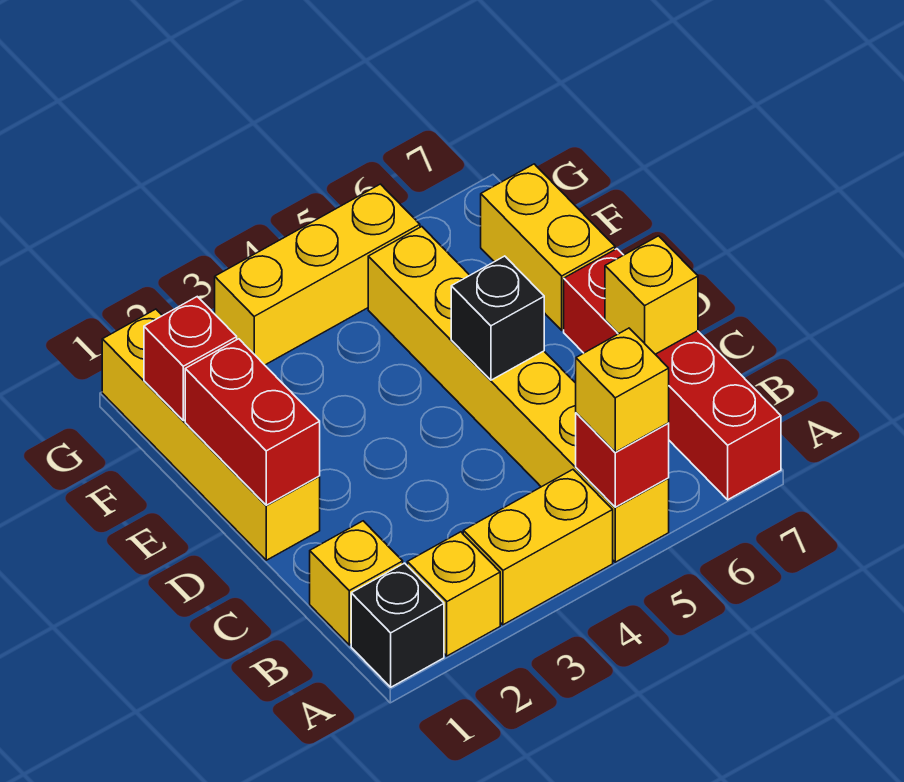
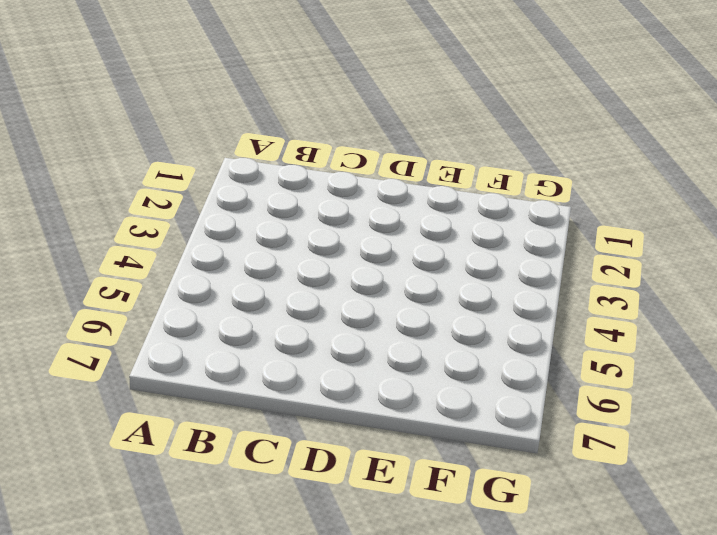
none -> black 1x1 brick [351,563,444,687]
none -> yellow 1x1 brick [407,532,500,656]
none -> yellow 1x2 brick [463,470,613,625]

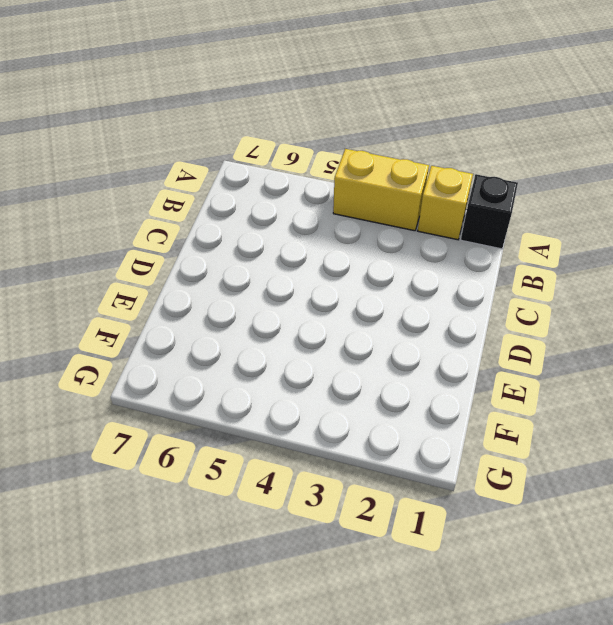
none -> yellow 1x6 brick [368,227,669,562]
none -> red 1x4 brick [564,249,781,500]
none -> yellow 1x1 brick [310,521,403,645]

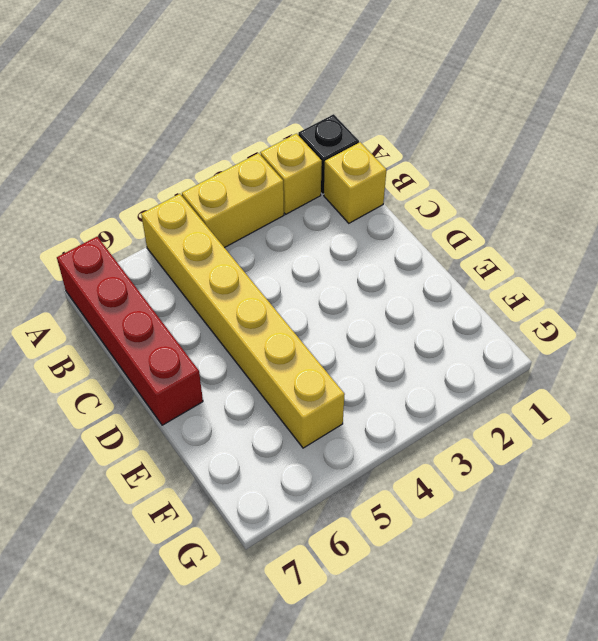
none -> yellow 1x4 brick [102,309,320,560]
none -> yellow 1x2 brick [481,164,615,330]
none -> yellow 1x3 brick [215,184,420,365]

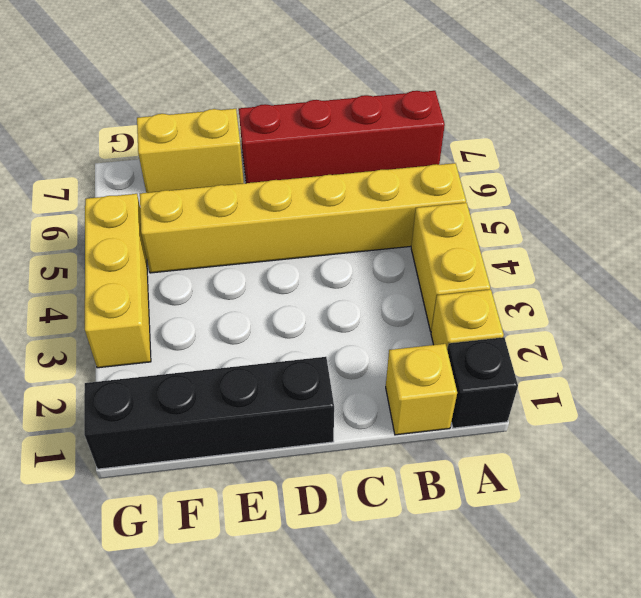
black 1x4 brick [84,357,334,469] -> yellow 1x4 brick [102,309,320,560]
none -> red 1x1 brick [576,413,669,507]
none -> yellow 1x1 brick [605,236,698,354]
none -> red 1x2 brick [185,339,320,505]

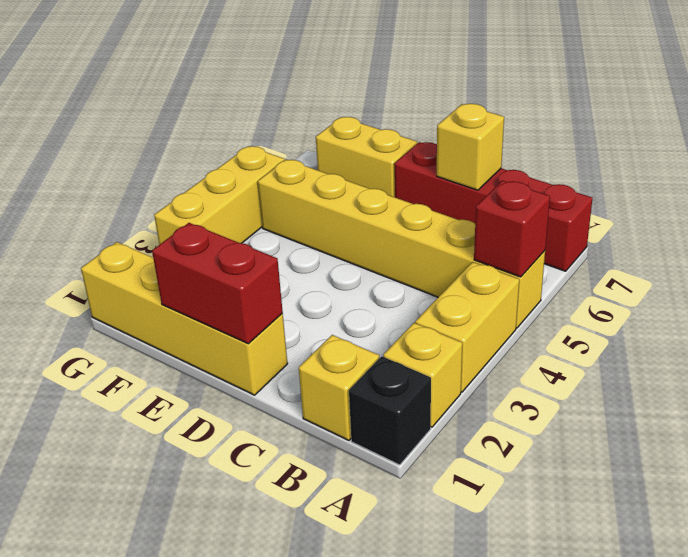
none -> black 1x1 brick [451,256,544,380]
none -> red 1x1 brick [144,297,237,421]
none -> yellow 1x1 brick [576,328,669,452]

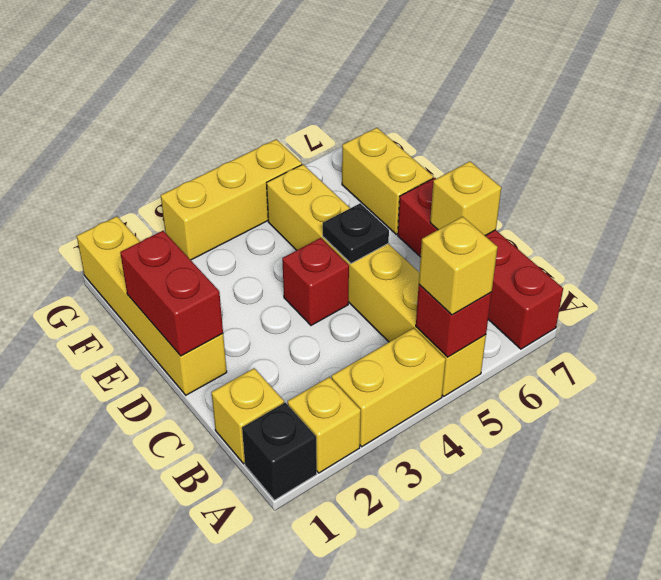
red 1x1 brick [282,238,349,325] -> red 1x1 brick moved to [144,297,237,421]
black 1x1 plate [323,203,389,263] -> black 1x1 brick [451,256,544,380]

